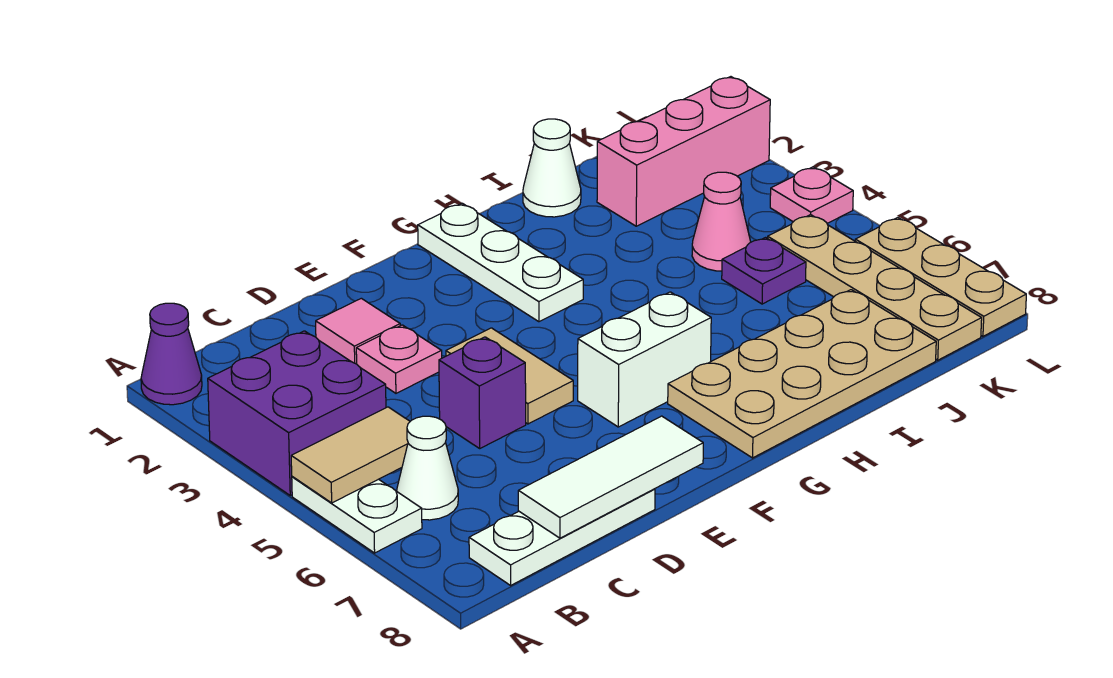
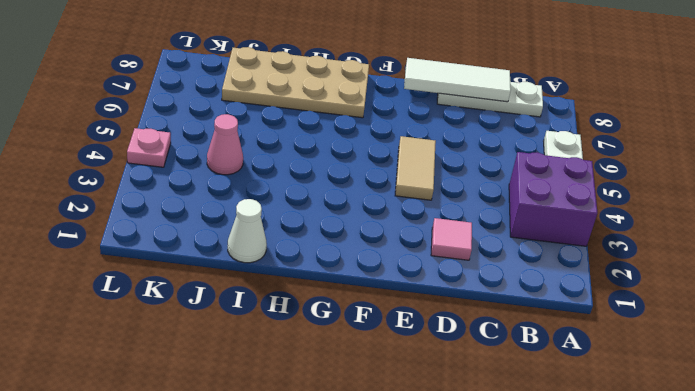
none -> purple 1x1 cone [141,303,202,405]
none -> white 1x1 cone [397,416,458,520]
none -> pink 1x1 plate [356,325,442,393]

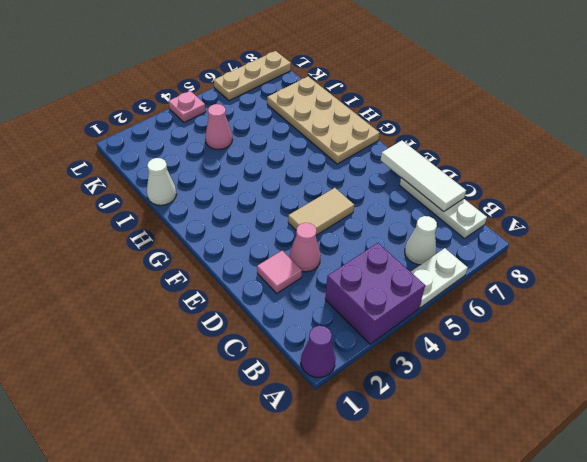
pink 1x1 cone [290,223,321,272] -> pink 1x1 plate [356,325,442,393]
none -> purple 1x1 brick [439,337,526,448]
none -> white 1x2 brick [578,292,711,427]
none -> white 1x3 plate [418,203,583,322]

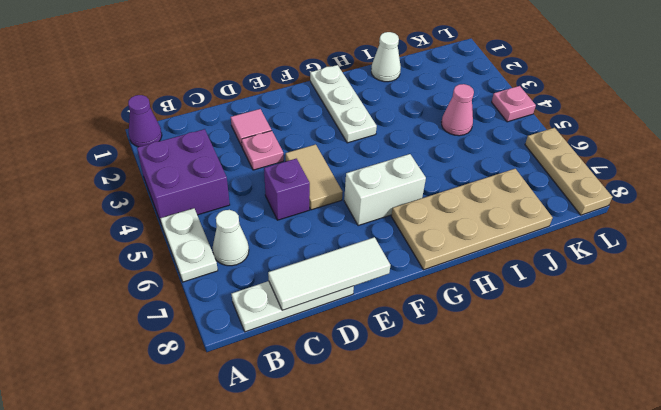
none -> pink 1x3 brick [597,77,770,226]
none -> purple 1x1 plate [722,238,806,304]
none -> tan 1x4 plate [768,215,982,360]

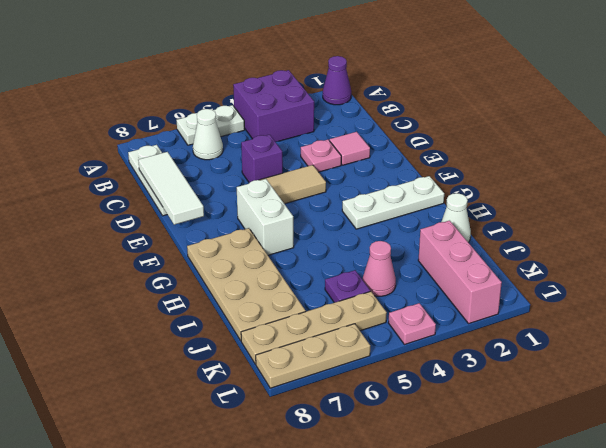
none -> tan 1x2 tile [291,407,410,503]

